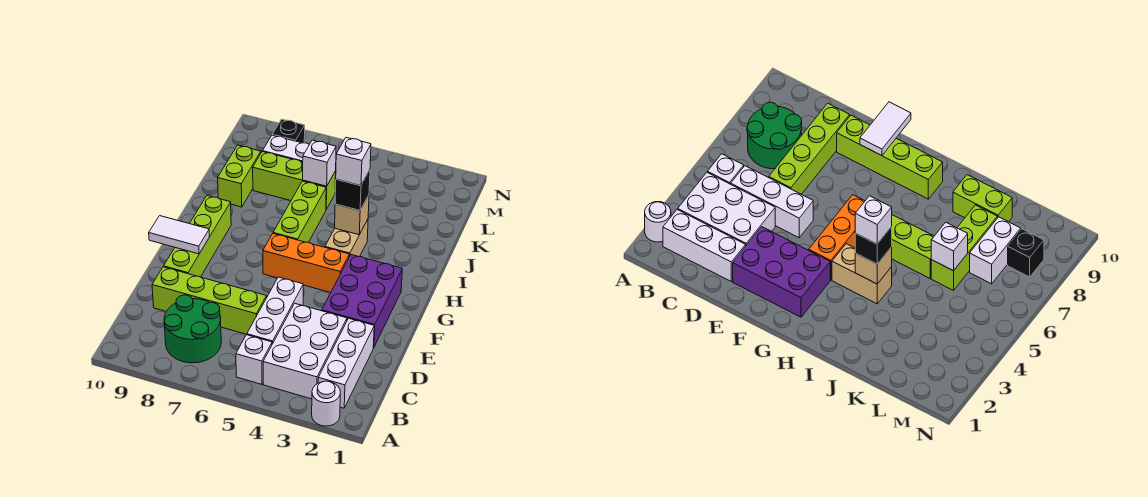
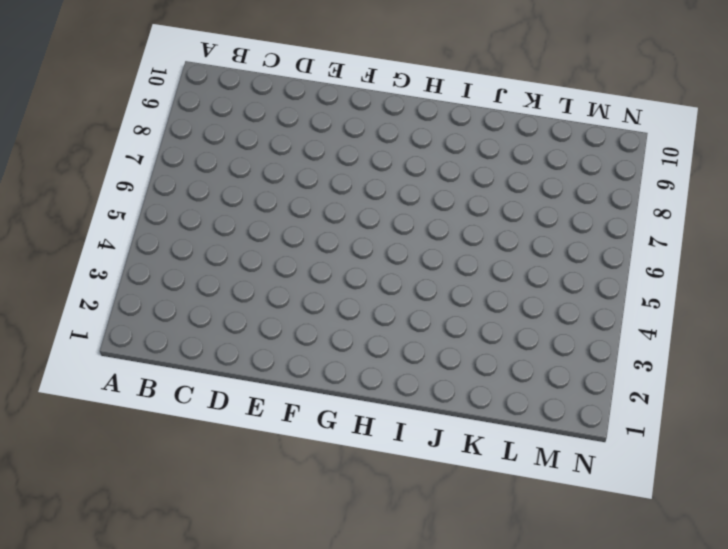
none -> white 1x1 round brick [312,381,340,426]
none -> white 1x3 brick [318,318,374,408]
none -> white 2x3 brick [263,303,347,399]

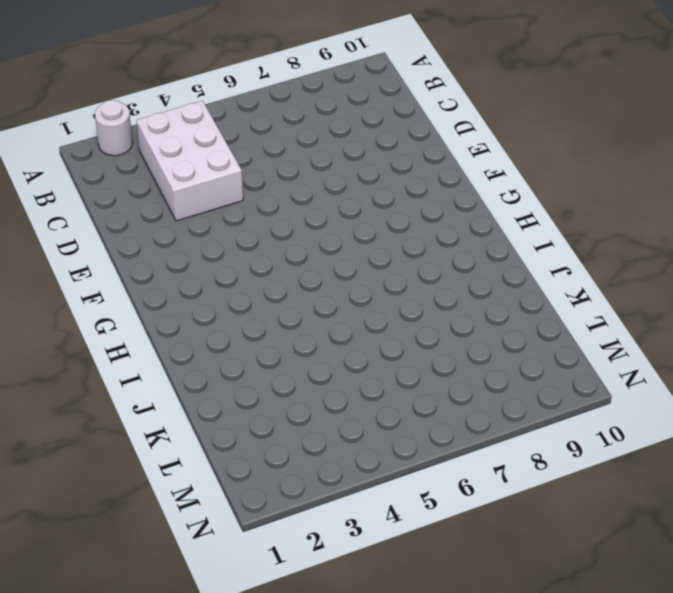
none -> white 1x3 brick [318,318,374,408]
none -> white 1x1 brick [236,335,272,384]
none -> green 2x2 round brick [164,295,221,363]

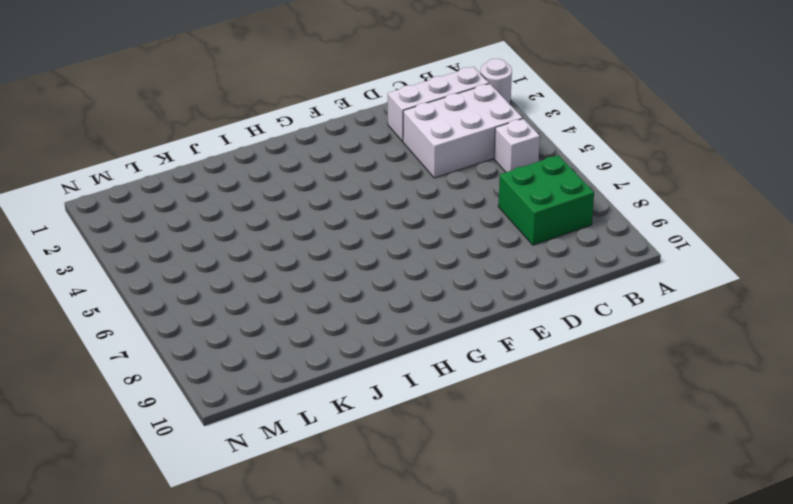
green 2x2 brick [498,155,594,245] -> green 2x2 round brick [164,295,221,363]
none -> white 1x3 brick [247,277,303,344]
none -> lime 1x4 brick [152,267,267,334]
none -> purple 2x3 brick [322,255,402,348]

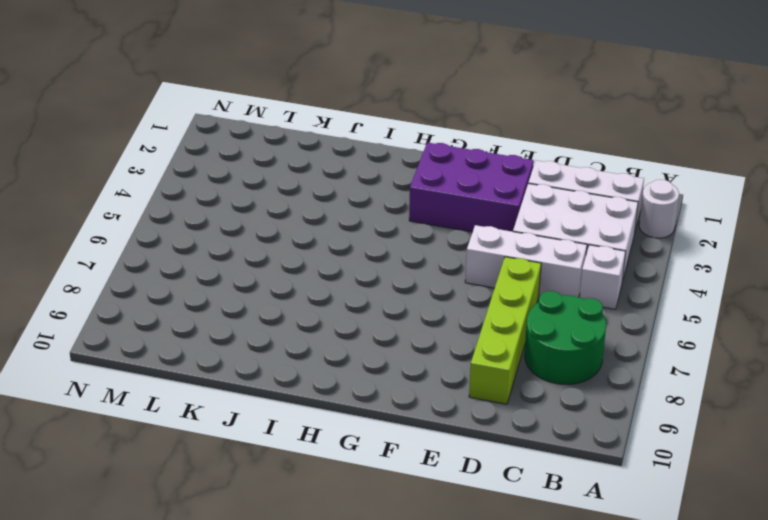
none -> lime 1x4 brick [164,196,231,277]
none -> orange 1x3 brick [263,234,349,293]
none -> tan 1x2 brick [325,219,368,257]

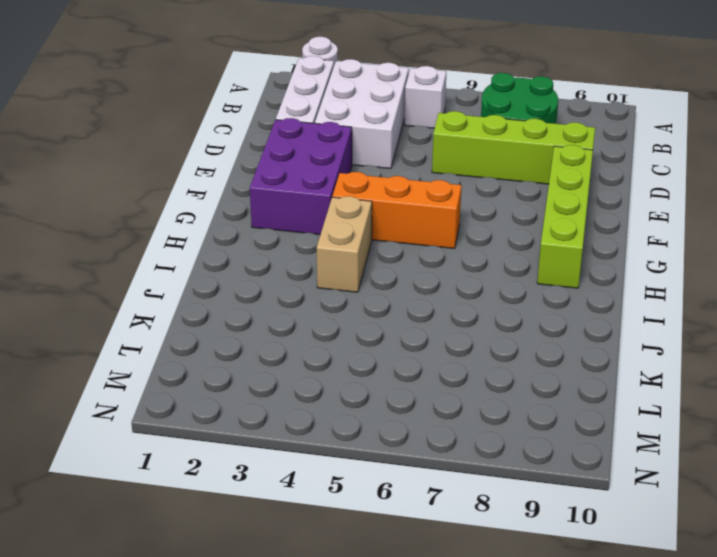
none -> white 1x3 brick [247,277,303,344]
none -> lime 1x3 brick [273,181,326,243]
none -> lime 1x2 brick [218,145,261,207]

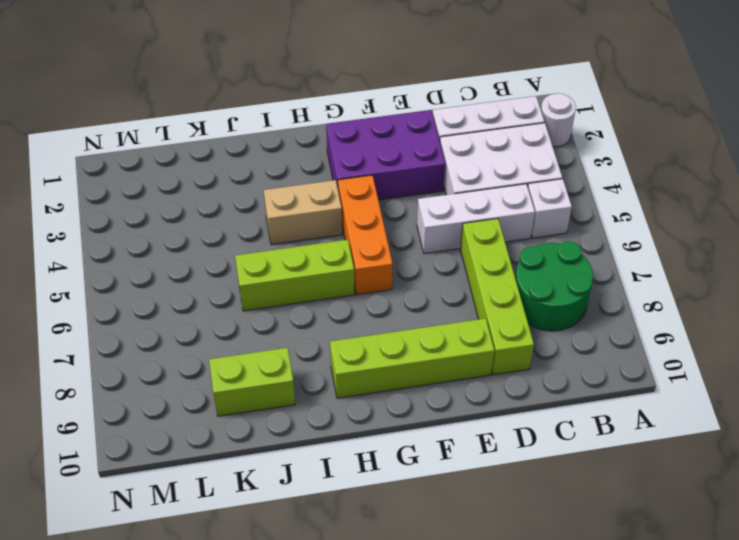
none -> lime 1x3 brick [253,151,336,209]
none -> white 1x2 brick [263,135,309,162]
none -> black 1x1 brick [272,119,305,143]

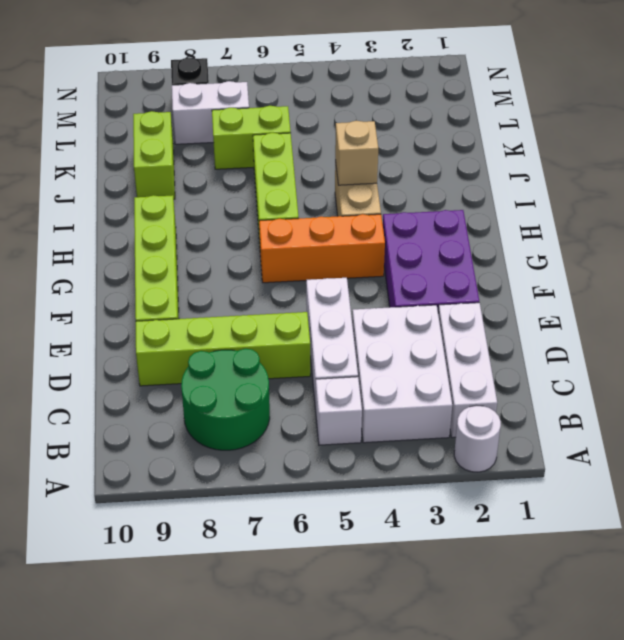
lime 1x2 brick [212,106,291,169] -> lime 1x3 brick [253,151,336,209]
none -> white 1x2 tile [149,216,210,254]
none -> white 1x1 brick [303,140,336,186]
none -> black 1x1 brick [335,170,370,210]

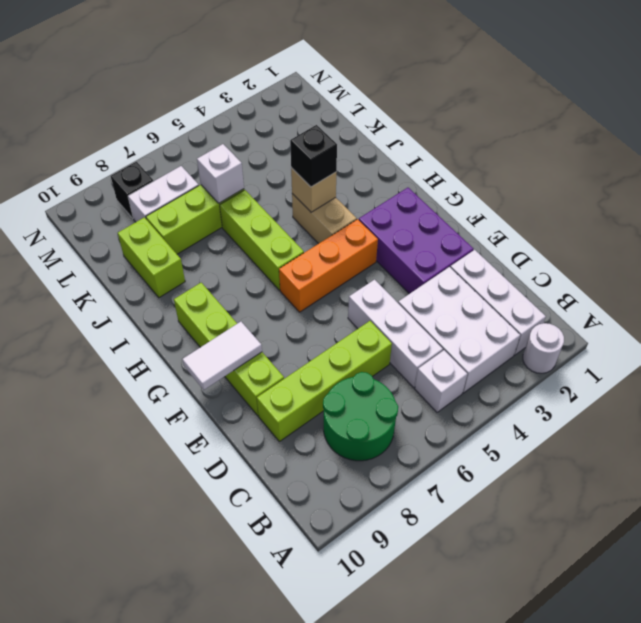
none -> white 1x1 brick [336,138,371,186]

